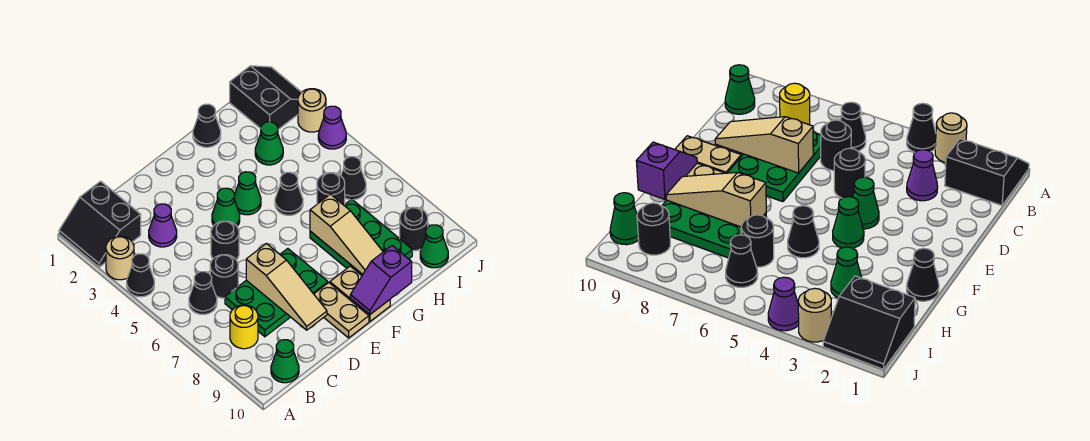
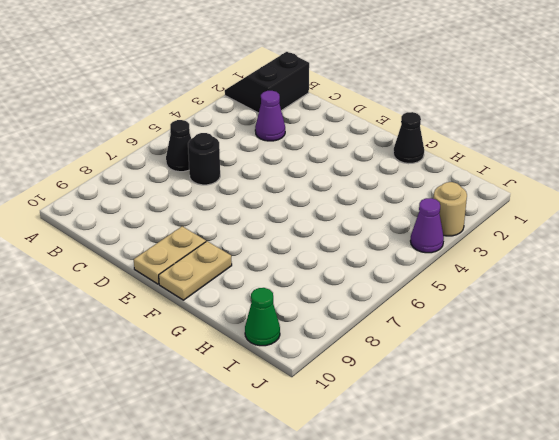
none -> tan 1x1 round brick [106,236,134,280]
none -> black 1x1 cone [127,254,154,297]
none -> yellow 1x1 round brick [230,305,258,349]

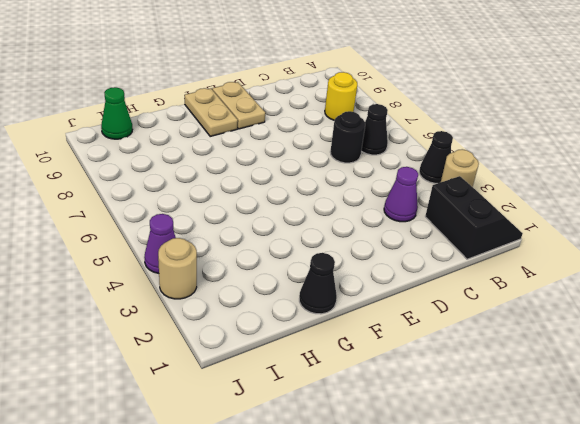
none -> green 1x1 cone [271,340,299,383]
none -> green 2x3 plate [225,249,328,337]
none -> black 1x1 round brick [211,221,239,260]

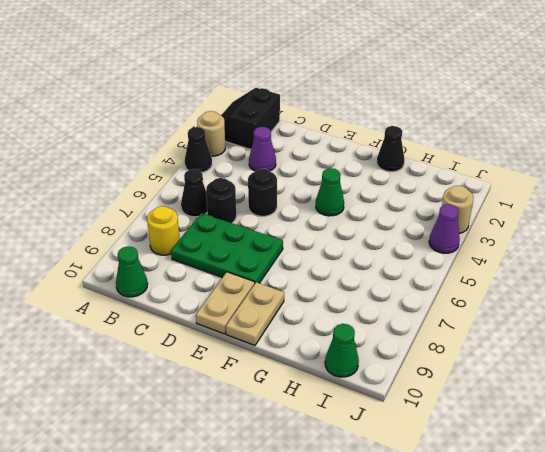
none -> green 1x1 cone [212,188,240,226]
none -> black 1x1 cone [275,172,303,215]
none -> green 2x3 plate [310,199,412,275]

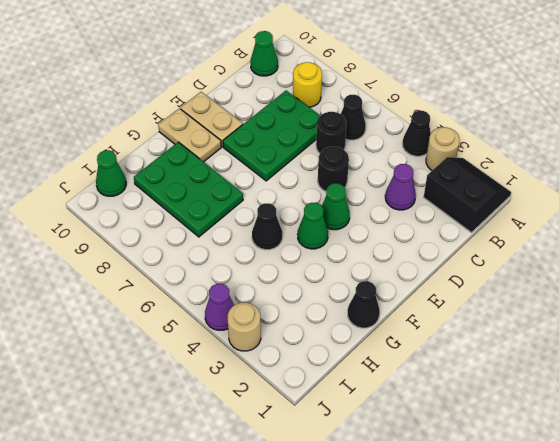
none -> green 1x1 cone [255,122,283,165]
none -> black 1x1 round brick [317,173,345,205]
none -> black 2x2 slope [230,66,301,129]

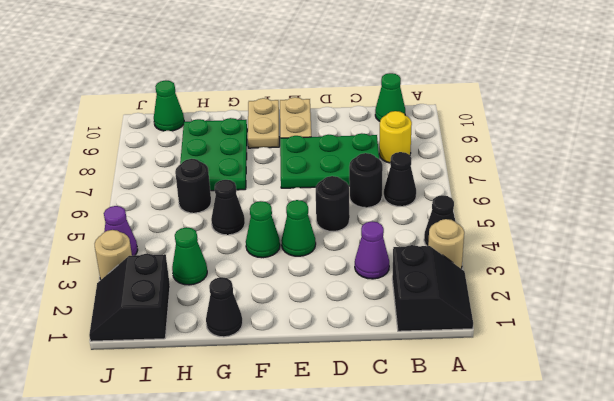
none -> black 1x1 cone [341,157,366,200]
none -> black 1x1 round brick [400,207,428,251]
none -> tan 1x3 slope [246,244,327,330]

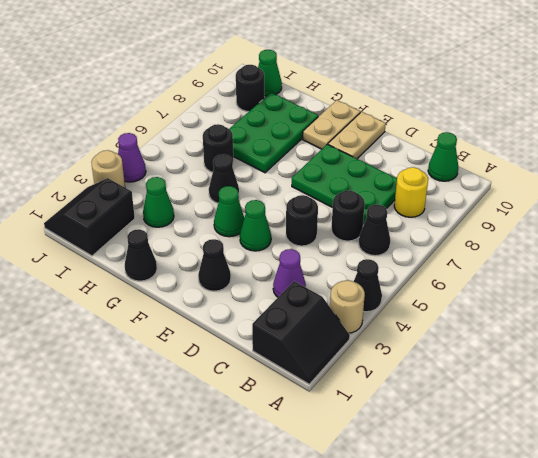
black 1x1 cone [198,239,231,291] -> black 1x1 cone moved to [341,157,366,200]
none -> tan 1x3 slope [246,244,327,330]
none -> purple 1x2 slope [350,246,412,314]
none -> tan 1x3 slope [310,194,383,275]

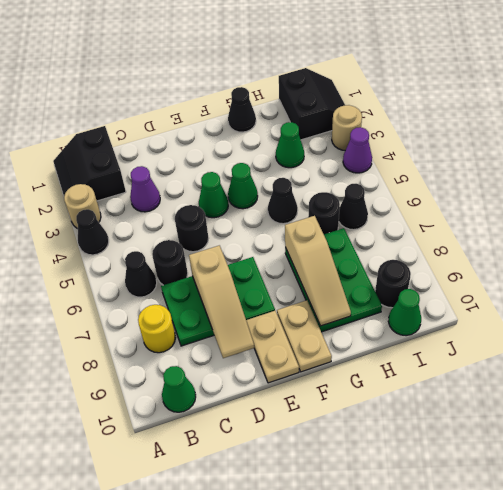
none -> purple 1x2 slope [350,246,412,314]

